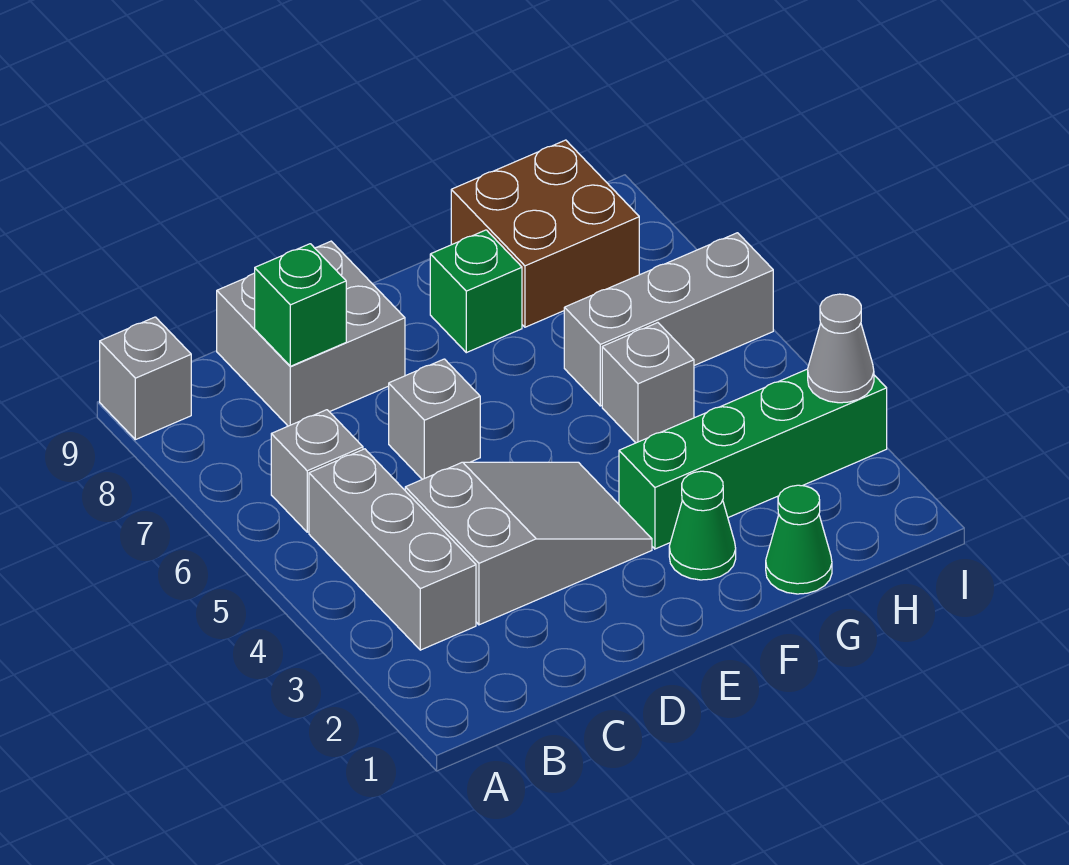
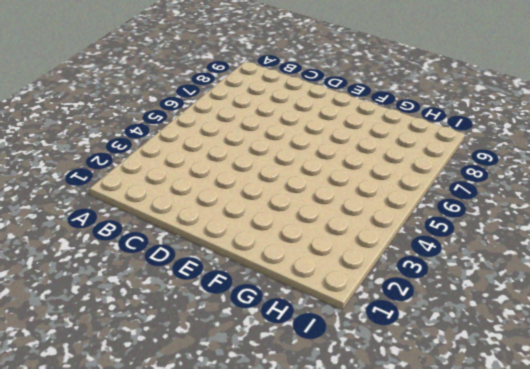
none -> grey 1x1 brick [100,317,191,440]
none -> grey 1x3 brick [309,449,476,650]
none -> grey 1x1 brick [271,410,363,532]

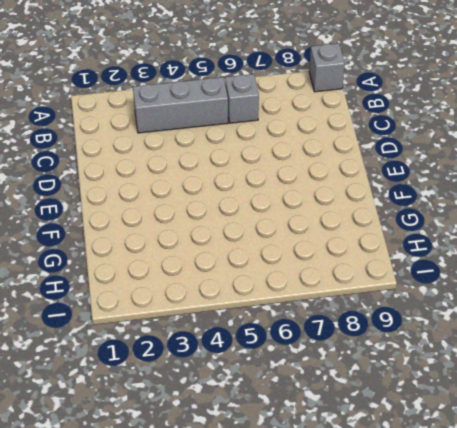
none -> grey 2x3 slope [405,462,652,625]
none -> grey 2x2 brick [217,241,405,426]
none -> grey 1x1 brick [389,359,480,479]

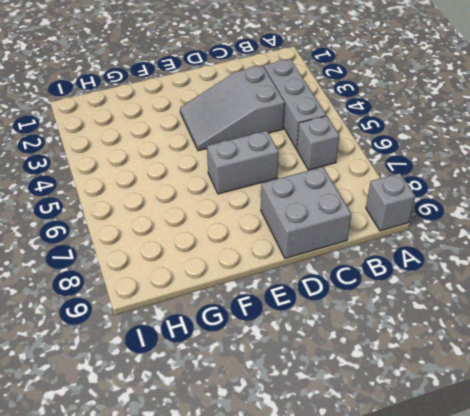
grey 1x2 brick [207,131,279,194] -> grey 1x1 brick [389,359,480,479]
none -> green 1x1 cone [669,471,736,580]
none -> green 1x4 brick [619,369,887,549]
none -> green 1x1 brick [430,230,522,353]

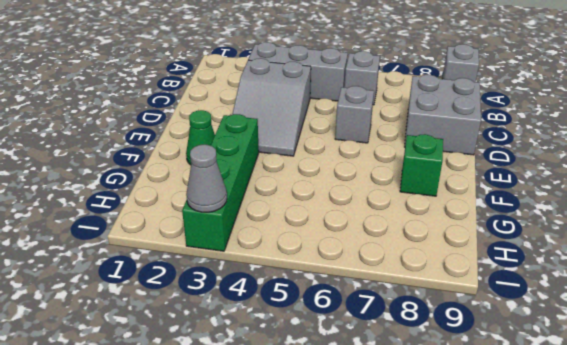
none -> green 1x1 cone [766,485,832,594]
none -> grey 1x1 brick [602,323,694,443]
none -> grey 1x3 brick [564,233,773,406]

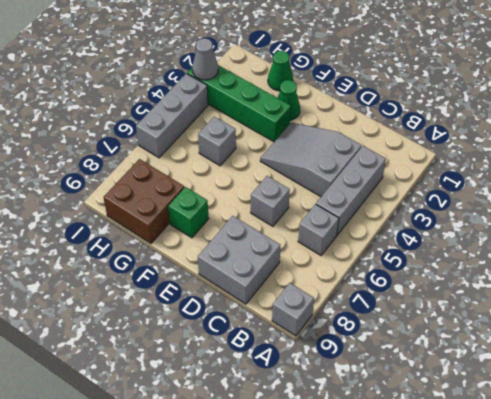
grey 1x3 brick [136,74,208,158] -> grey 1x3 brick turned to [564,233,773,406]
none -> green 1x1 brick [255,244,346,366]

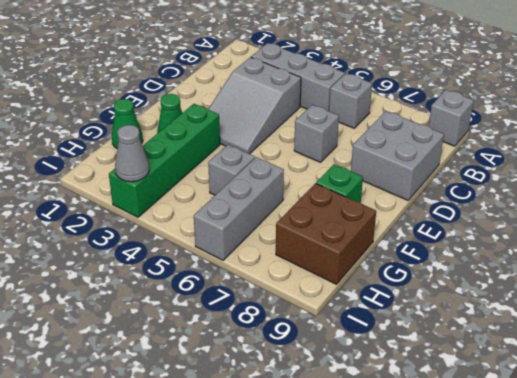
none -> green 1x1 brick [255,244,346,366]

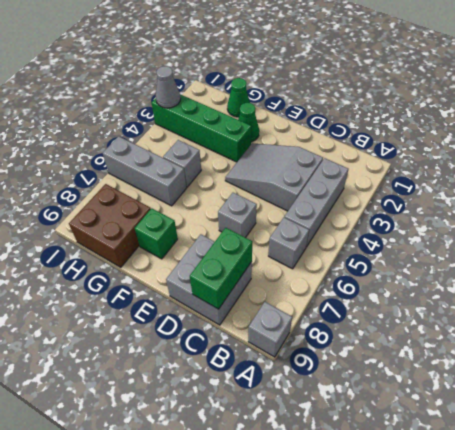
green 1x2 brick [190,228,252,309] -> green 1x1 brick [255,244,346,366]

